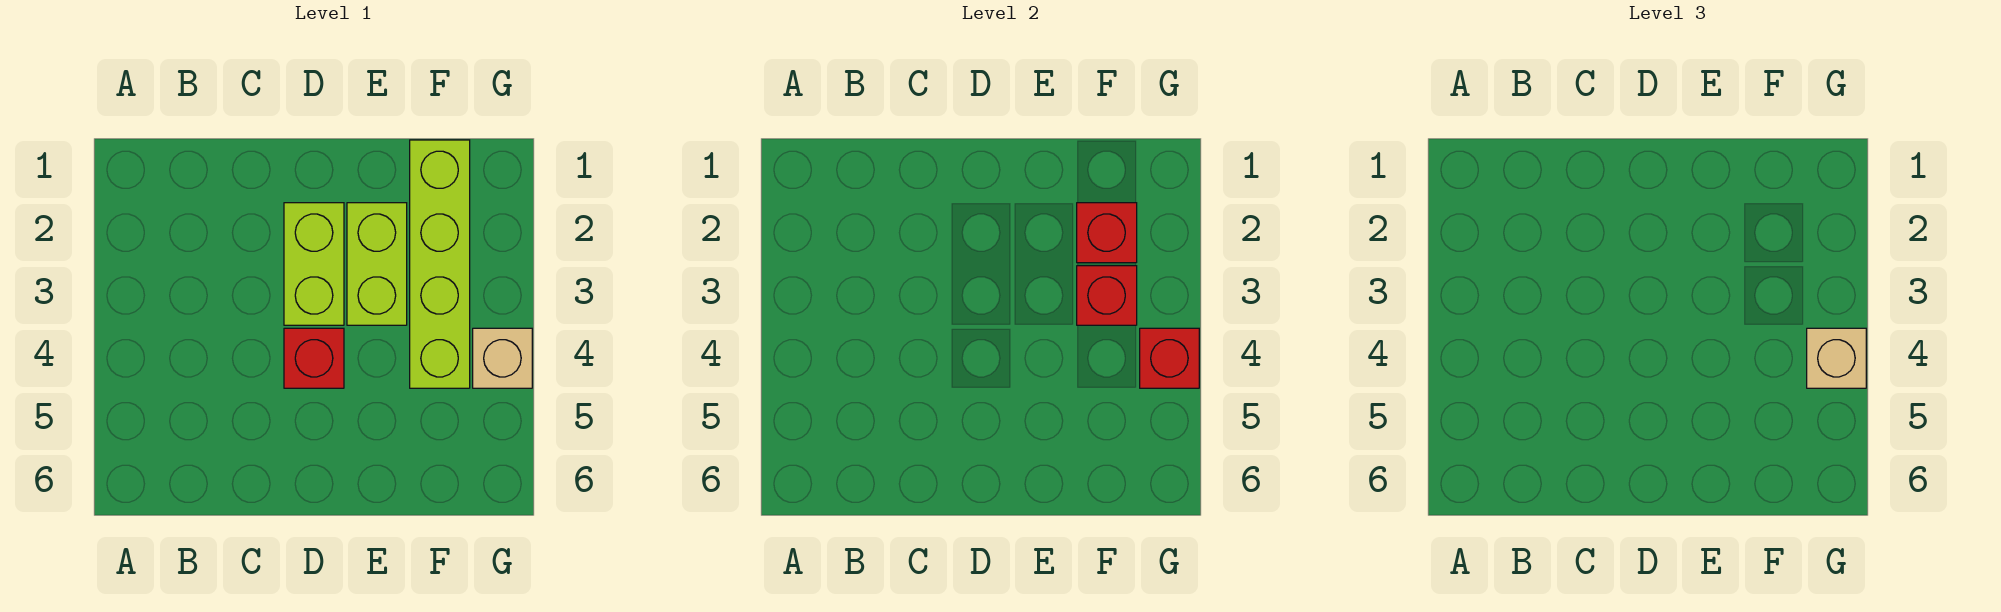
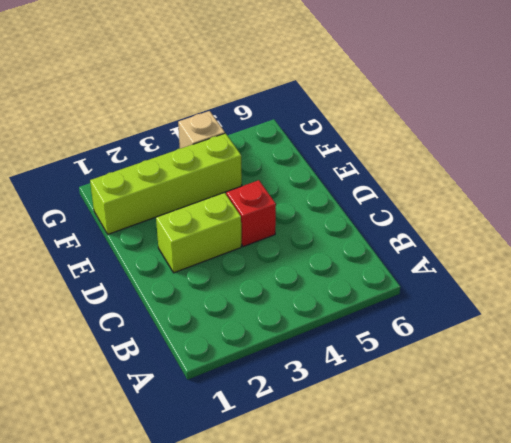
none -> lime 1x2 brick [347,203,407,325]
none -> red 1x1 brick [1077,203,1137,263]

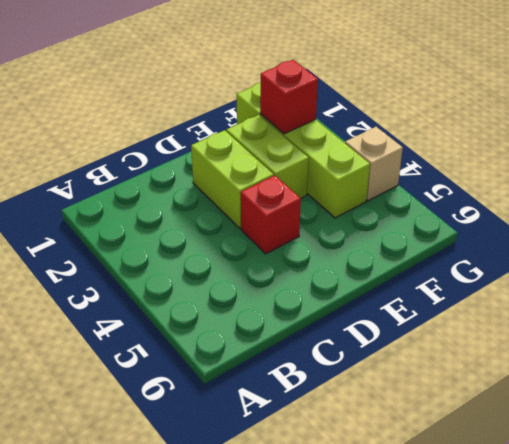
none -> red 1x1 brick [1077,266,1137,325]
none -> red 1x1 brick [1140,328,1199,388]

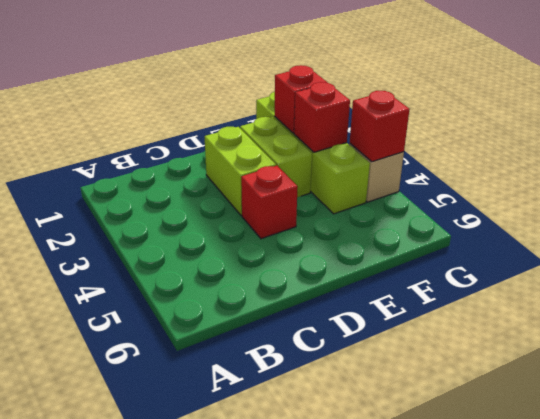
none -> tan 1x1 brick [1807,328,1866,388]

